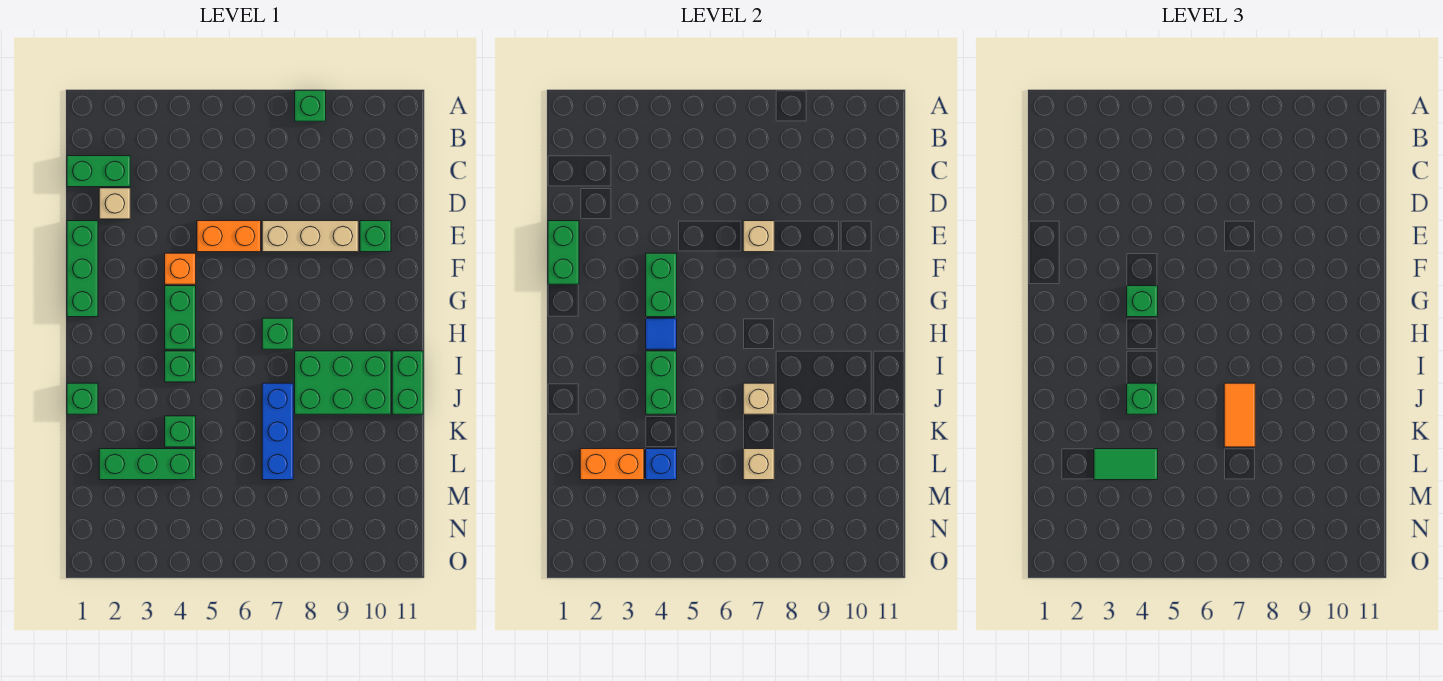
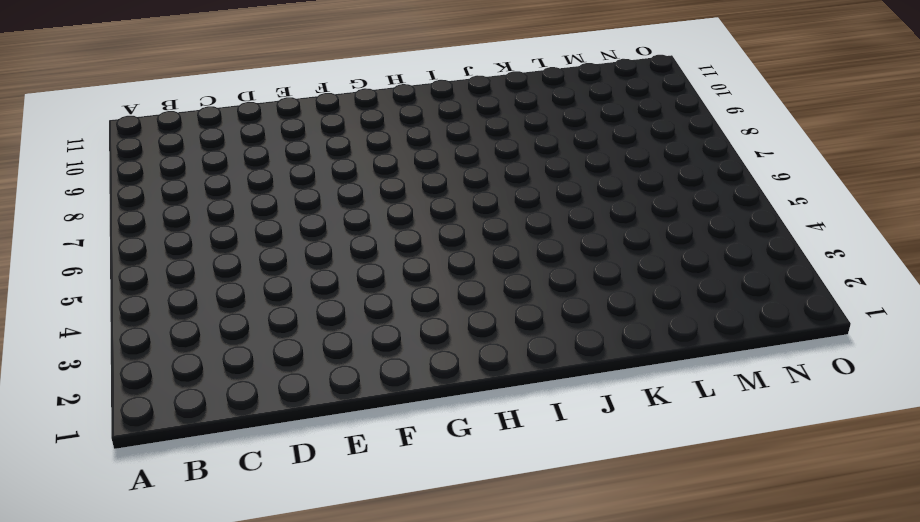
none -> green 1x1 brick [295,90,326,121]
none -> green 1x2 brick [67,156,130,187]
none -> tan 1x1 brick [99,188,130,219]
none -> green 1x3 brick [67,221,98,317]

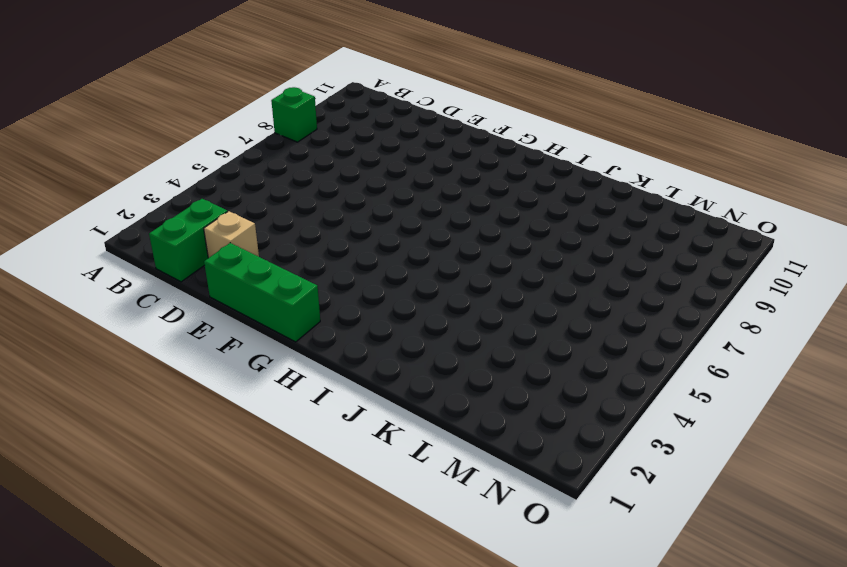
none -> orange 1x2 brick [197,221,261,252]
none -> tan 1x3 brick [262,221,358,252]
none -> green 1x1 brick [360,221,391,252]
none -> orange 1x1 brick [165,253,196,284]

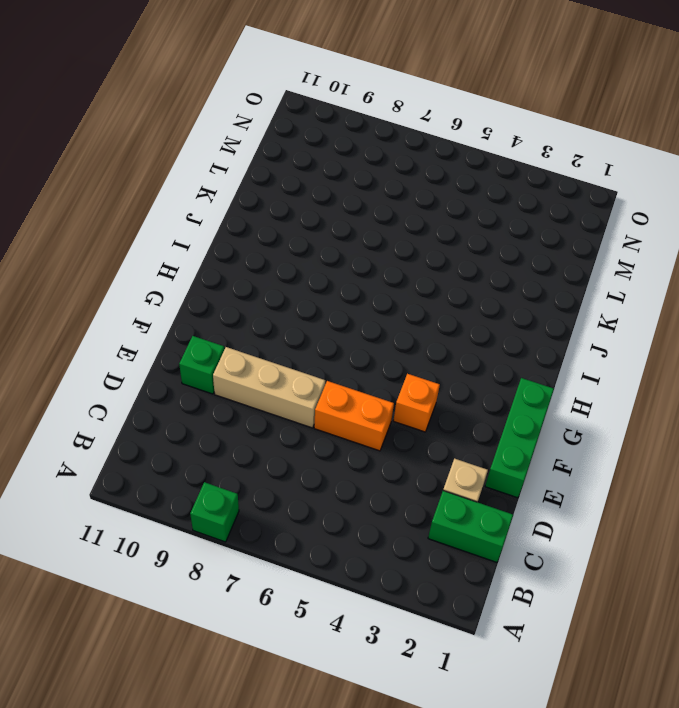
none -> green 1x2 brick [165,286,196,349]
none -> green 1x1 brick [262,318,293,349]
none -> green 1x1 brick [165,351,196,382]
none -> green 2x3 brick [295,351,391,414]

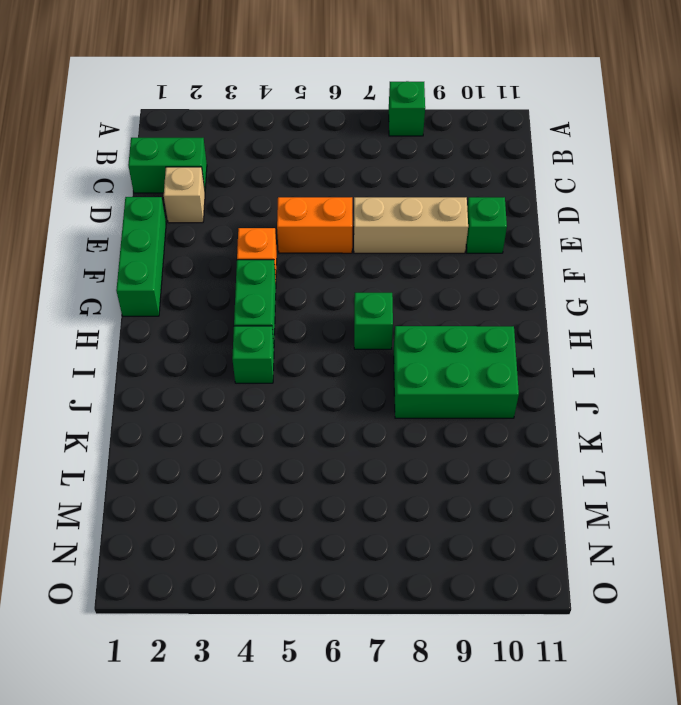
none -> green 1x2 brick [392,351,423,414]
none -> green 1x1 brick [67,383,98,414]
none -> blue 1x3 brick [262,383,293,480]
none -> green 1x1 brick [165,416,196,447]

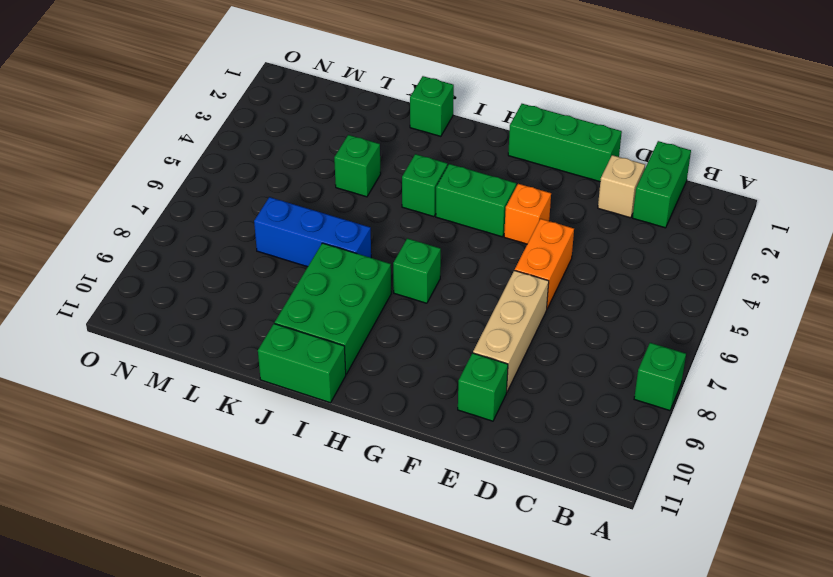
none -> green 1x3 brick [99,449,196,480]
none -> green 1x2 brick [548,221,579,284]
none -> tan 1x1 brick [743,221,774,252]
none -> green 1x2 brick [646,253,677,317]

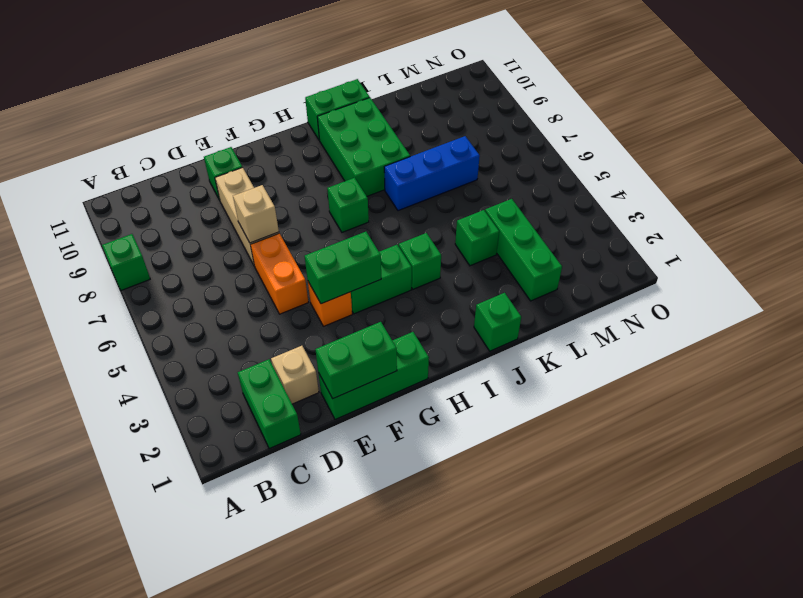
none -> blue 1x1 tile [646,318,677,349]
none -> green 1x2 brick [646,351,677,414]
none -> tan 1x1 brick [743,383,774,414]
none -> orange 1x2 brick [580,449,644,480]

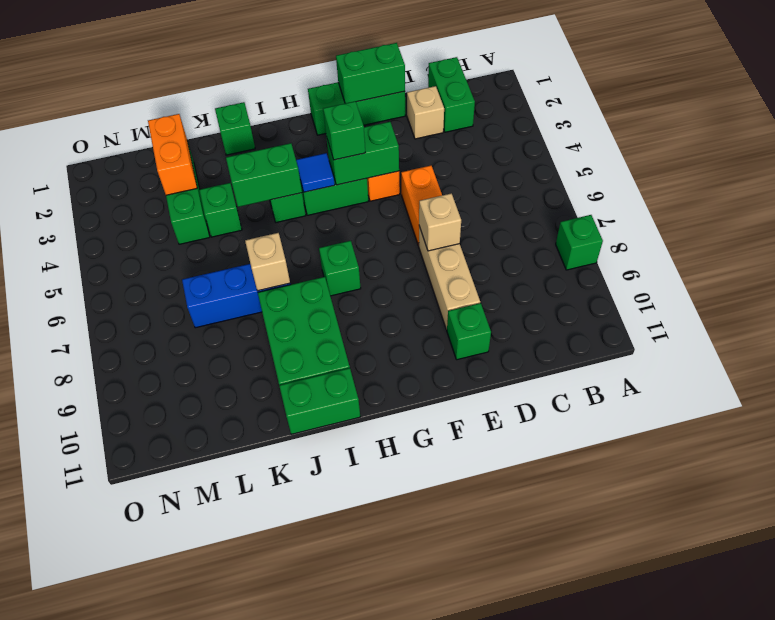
none -> blue 1x1 brick [646,449,677,480]
none -> tan 1x1 brick [743,449,774,480]
none -> green 1x1 brick [1127,383,1158,414]
none -> orange 1x2 tile [1224,383,1255,447]

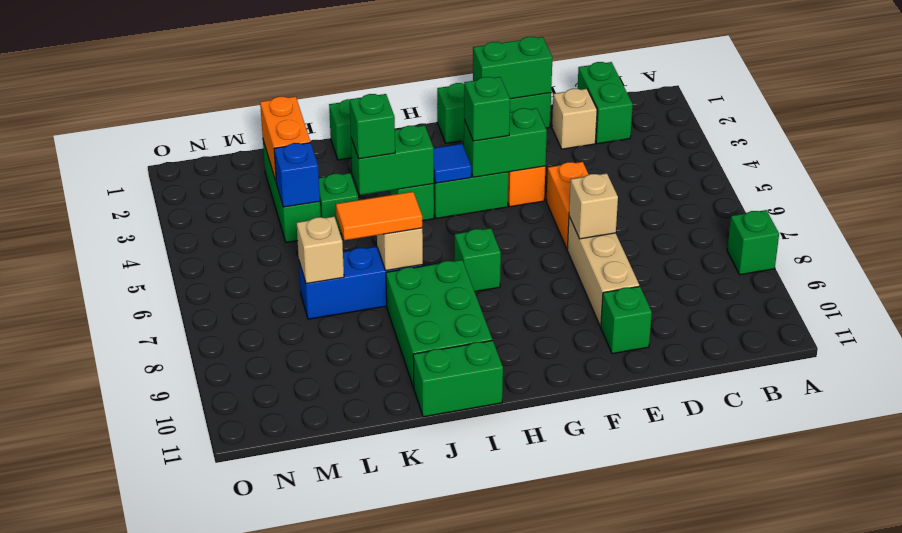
none -> green 1x2 tile [1094,449,1158,480]

